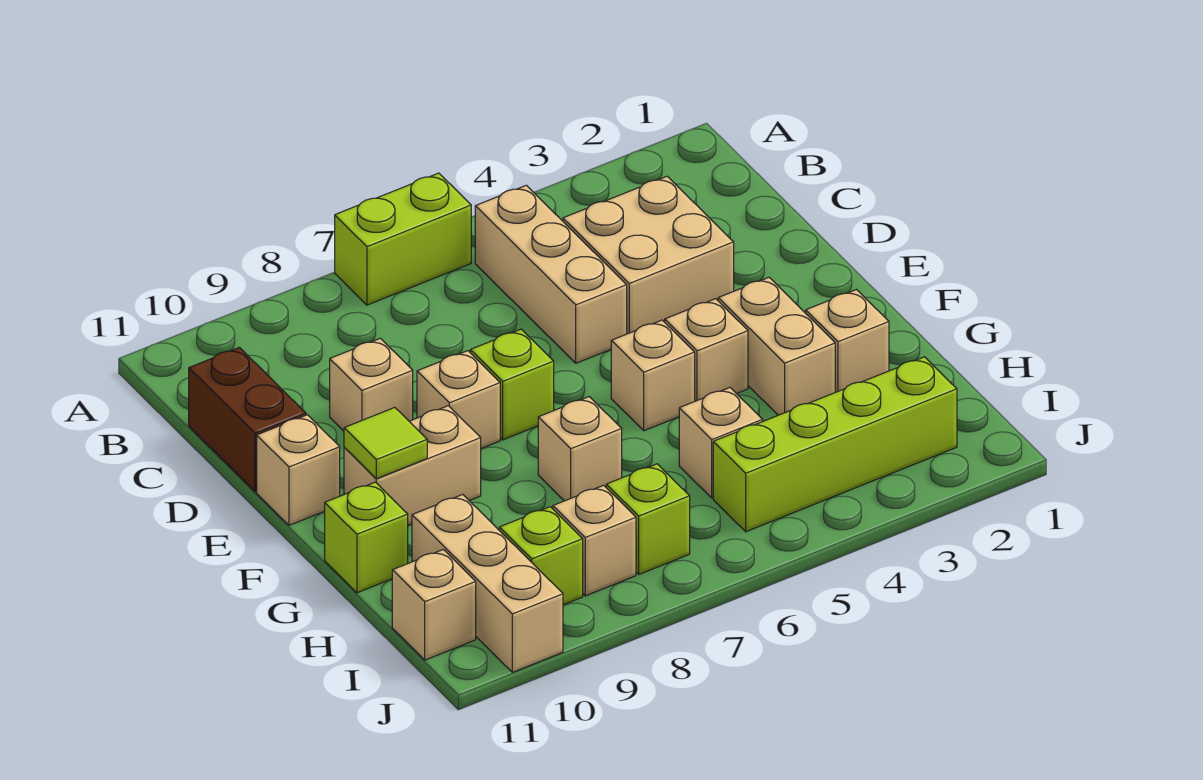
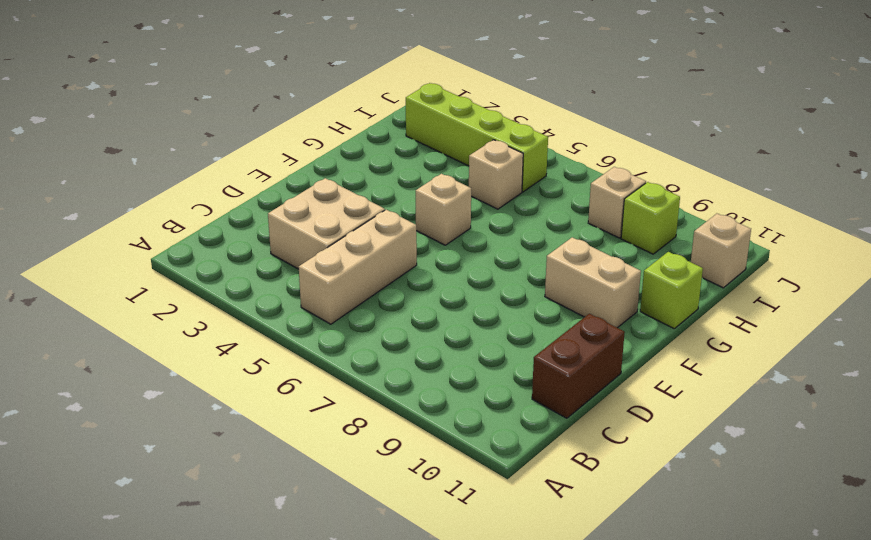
none -> lime 1x2 brick [335,173,471,305]
none -> tan 1x1 brick [330,338,413,431]
none -> lime 1x1 brick [470,329,554,440]

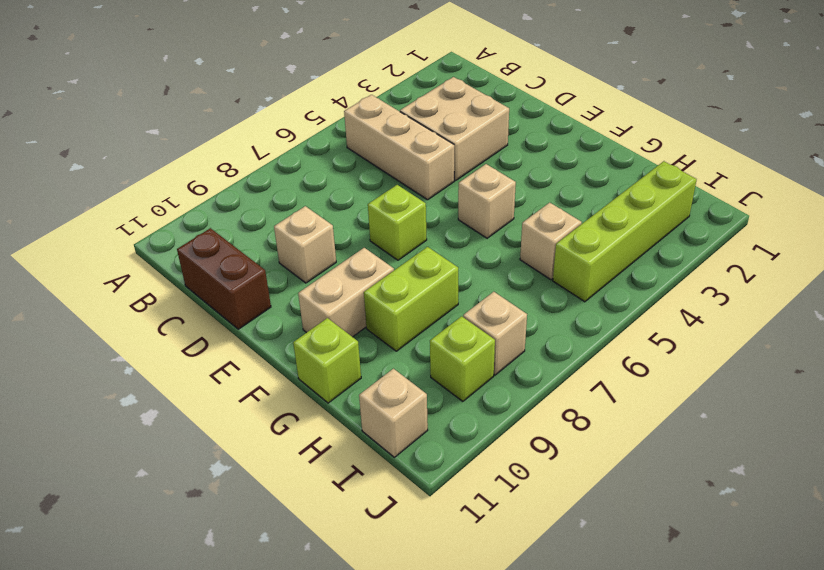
lime 1x2 brick [364,247,458,351] -> lime 1x2 brick moved to [335,173,471,305]
none -> tan 1x1 brick [417,351,500,448]
none -> tan 1x1 brick [257,415,340,525]
none -> tan 1x2 brick [718,277,835,415]

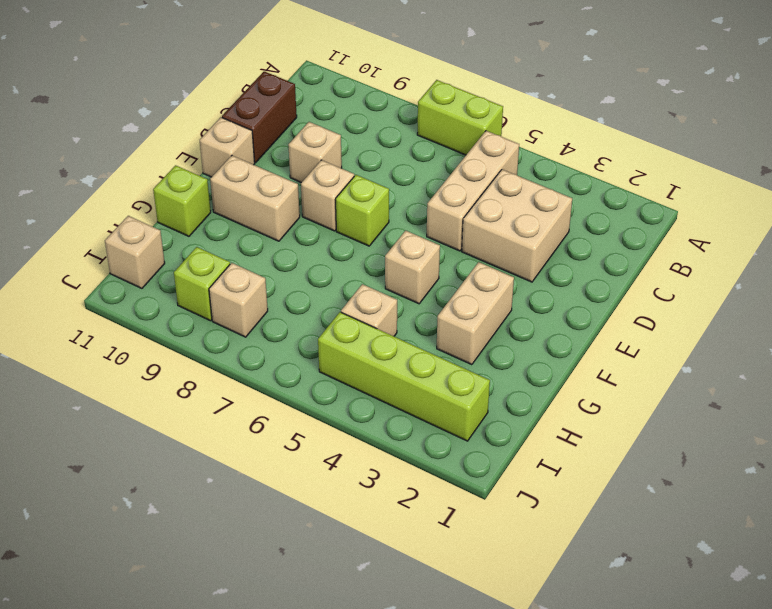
none -> tan 1x1 brick [665,299,748,401]
none -> tan 1x1 brick [806,290,889,392]
none -> tan 1x1 brick [538,397,622,501]

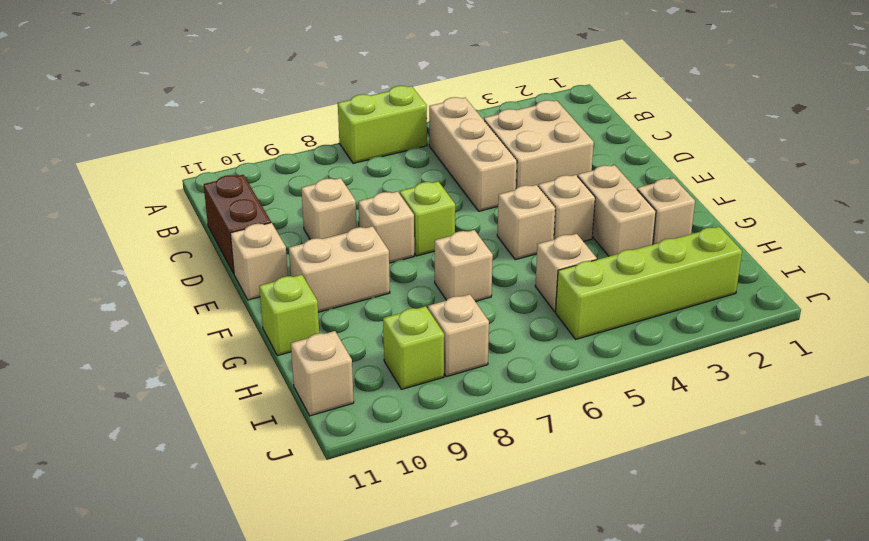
none -> tan 1x3 brick [412,494,563,672]
none -> lime 1x1 brick [606,464,690,574]
none -> lime 1x1 tile [344,407,427,479]

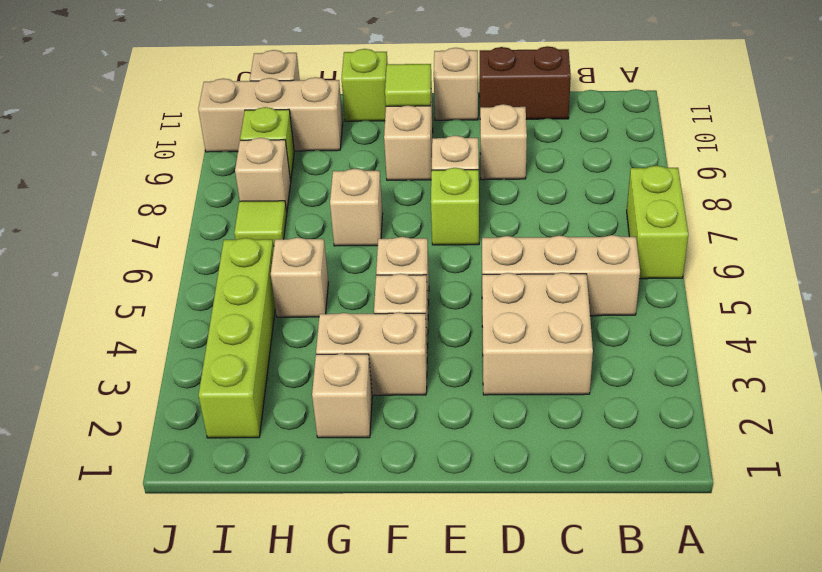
lime 1x1 tile [234,201,287,246] -> lime 1x1 brick [606,464,690,574]

